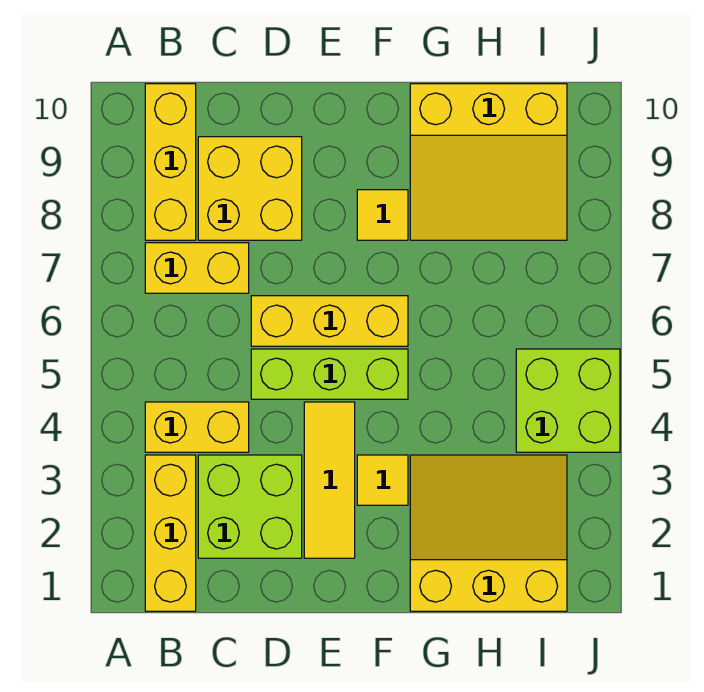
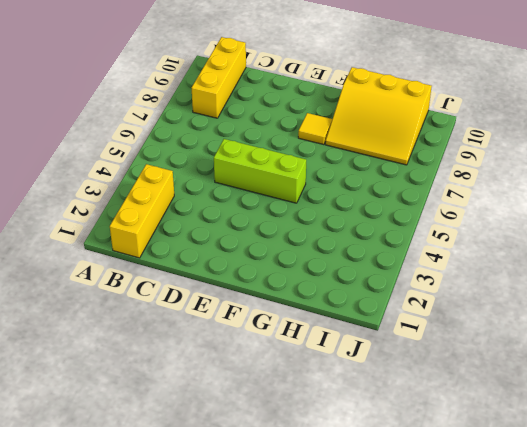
none -> yellow 1x2 brick [145,402,249,452]
none -> yellow 1x2 brick [145,243,249,293]
none -> lime 2x2 brick [198,455,302,558]

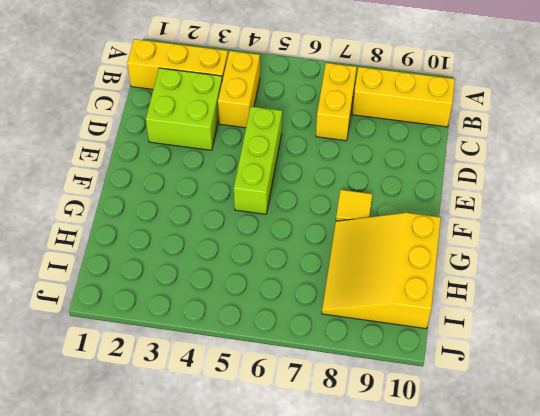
none -> yellow 2x2 brick [198,137,302,240]
none -> yellow 1x3 brick [251,296,408,346]
none -> yellow 1x3 tile [304,402,355,558]

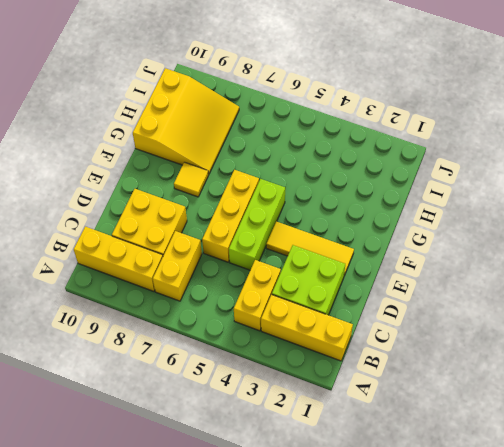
none -> yellow 1x1 tile [357,455,408,505]
none -> yellow 3x3 slope [410,455,567,611]
none -> lime 2x2 brick [516,349,620,452]

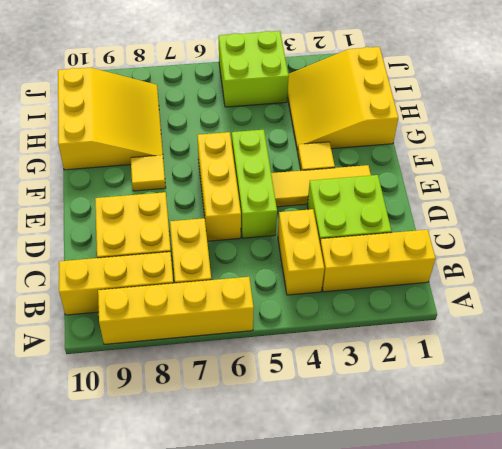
yellow 1x4 brick [98,277,254,344] -> none

